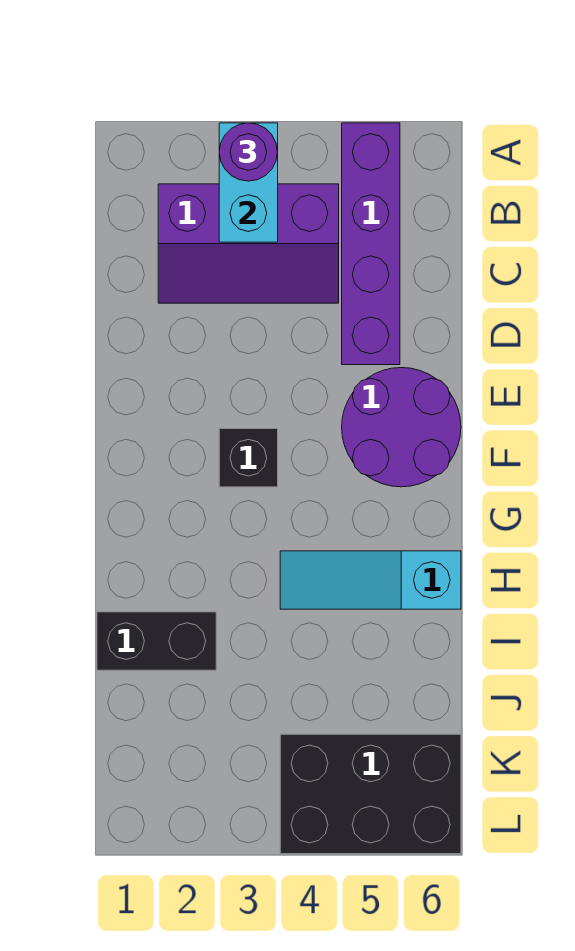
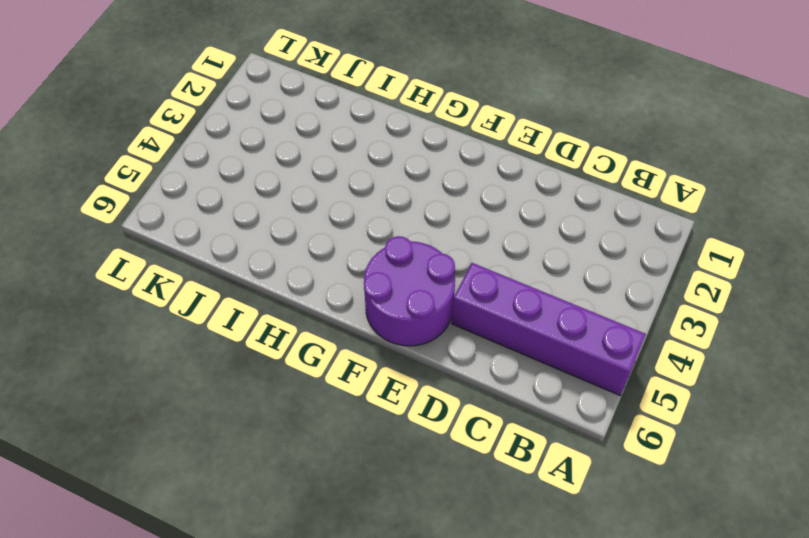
none -> purple 2x3 slope [158,184,339,303]
none -> black 1x1 brick [219,429,278,487]

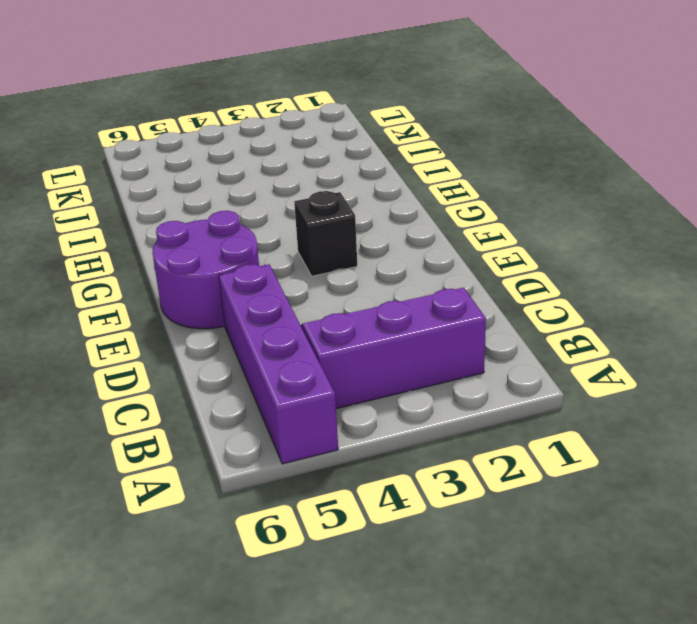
none -> cyan 1x3 slope [280,551,461,609]
none -> black 1x2 brick [97,612,216,670]

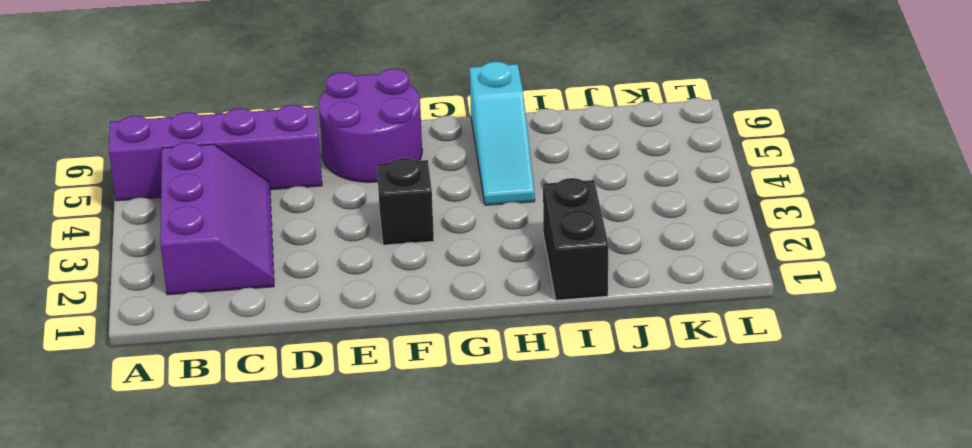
none -> black 2x3 brick [280,734,461,854]
none -> cyan 1x2 brick [219,123,278,242]

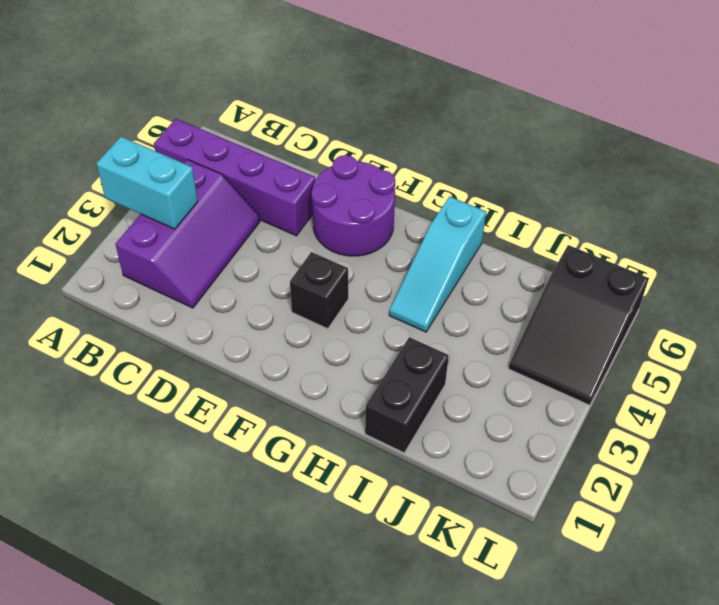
black 2x3 slope [508,245,649,405] -> black 2x3 brick [280,734,461,854]
none -> purple 1x1 round brick [219,123,278,181]

